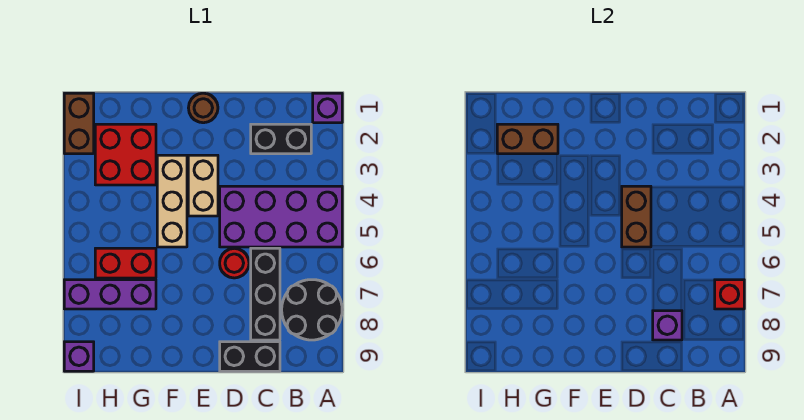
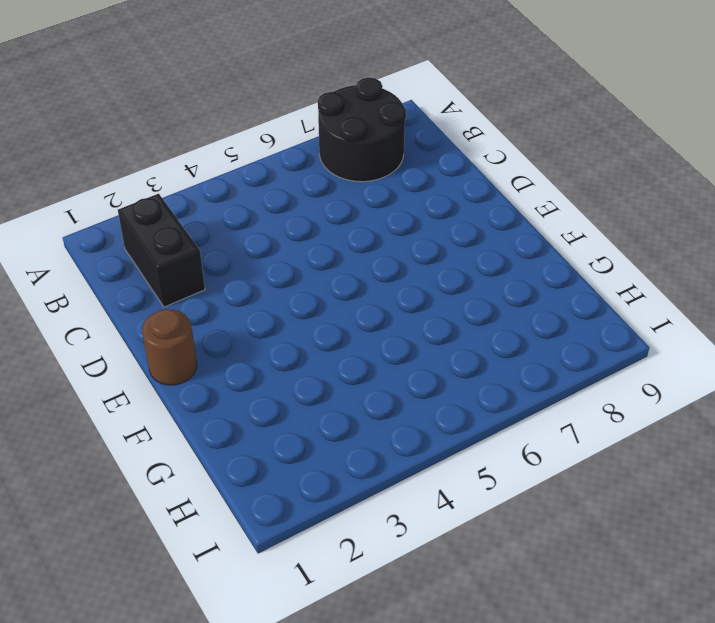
none -> purple 1x1 brick [313,93,342,123]
none -> purple 2x4 brick [220,186,342,247]
none -> black 1x3 brick [251,248,280,340]

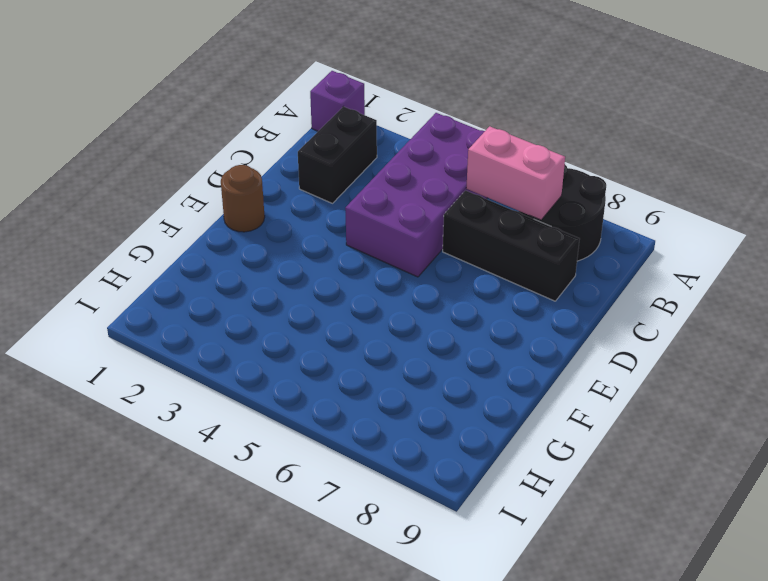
pink 1x2 brick [466,126,565,220] -> none
none -> black 1x2 brick [220,342,280,371]
none -> red 1x1 round brick [220,248,249,278]
none -> tan 1x2 brick [188,155,218,216]

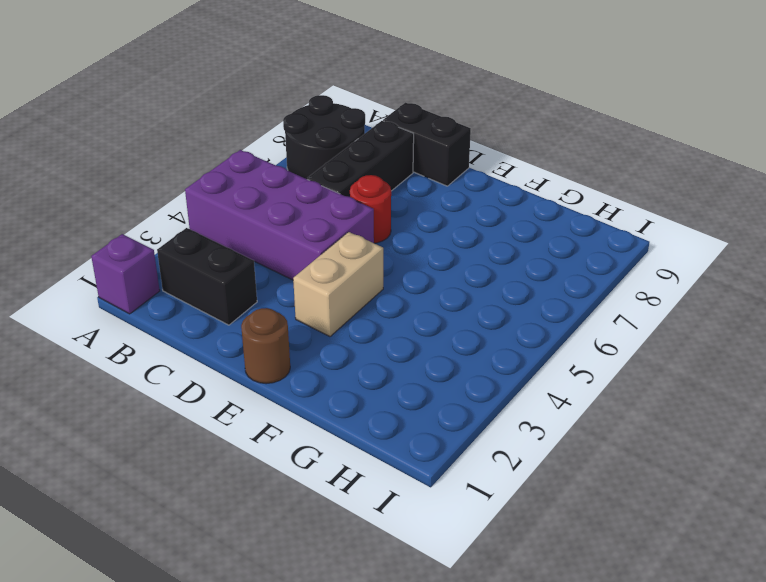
none -> tan 1x3 brick [157,155,187,247]
none -> red 2x2 brick [95,124,156,185]
none -> red 1x2 brick [95,248,156,278]

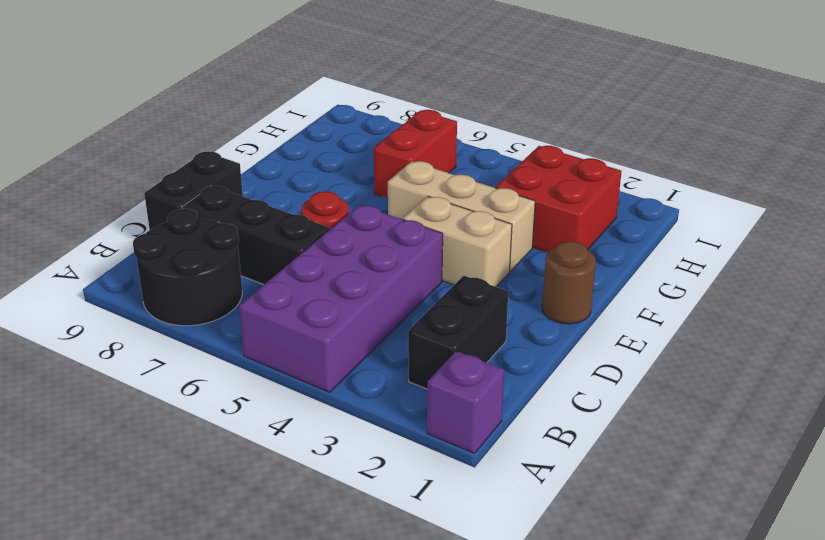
none -> purple 1x3 brick [64,280,156,309]
none -> brown 1x2 brick [64,93,94,154]
none -> purple 1x1 brick [64,342,94,371]

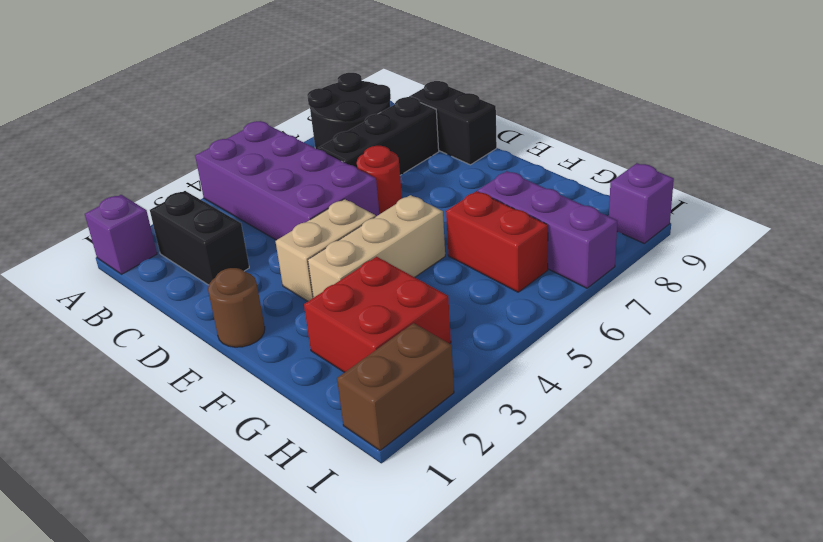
none -> red 1x1 brick [715,280,744,309]
none -> purple 1x1 brick [653,311,682,340]
none -> brown 1x2 brick [622,186,651,247]

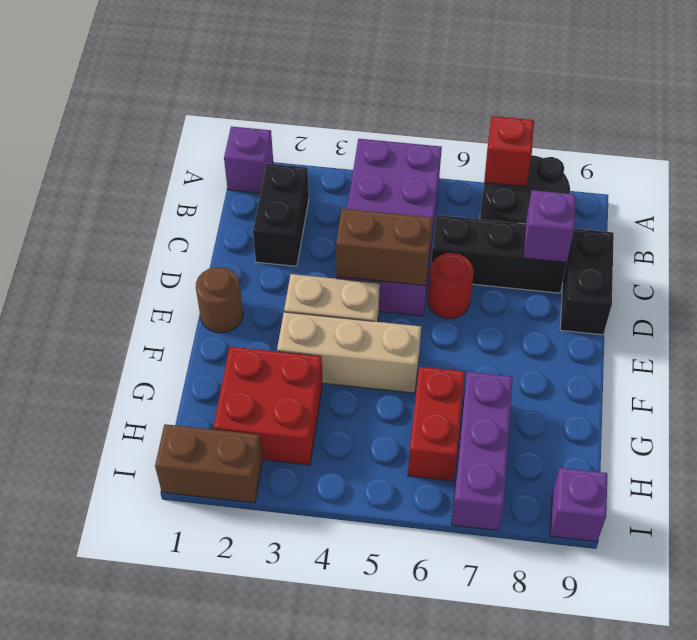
none -> brown 1x2 brick [497,124,558,154]

